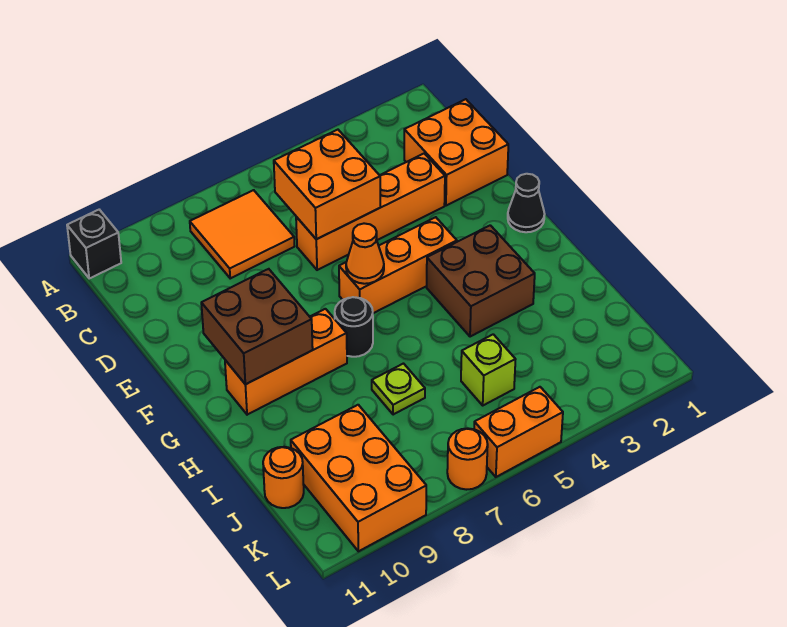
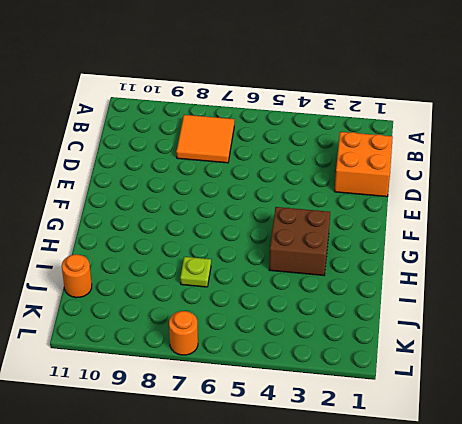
none -> black 1x1 brick [67,210,121,278]
none -> orange 1x4 brick [296,154,445,270]
none -> black 1x1 cone [508,174,545,232]

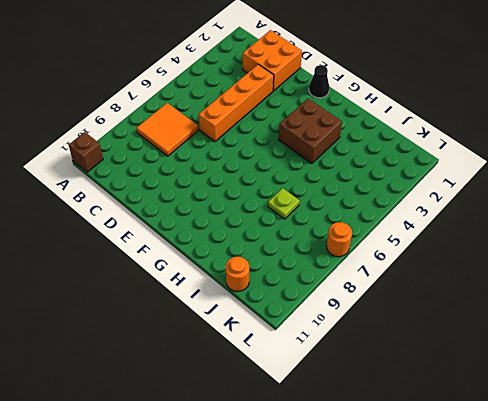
brown 1x1 brick [69,132,103,172] -> black 1x1 brick [67,210,121,278]
none -> orange 1x3 brick [339,217,457,313]
none -> black 1x1 round brick [335,297,373,357]
none -> orange 1x3 brick [225,309,347,415]

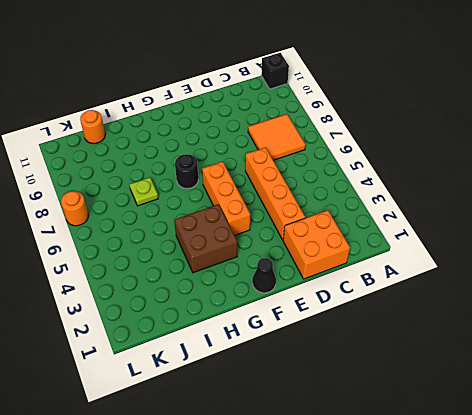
none -> orange 1x3 brick [225,309,347,415]
none -> lime 1x1 brick [461,334,516,405]
none -> orange 2x3 brick [291,405,426,551]

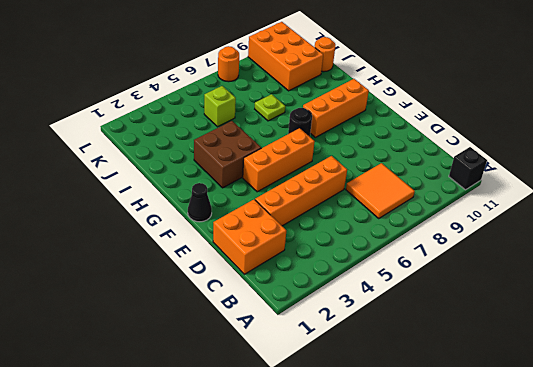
none -> orange 1x2 brick [474,387,563,477]
none -> orange 2x2 brick [274,130,380,239]
none -> orange 1x1 cone [346,223,384,284]

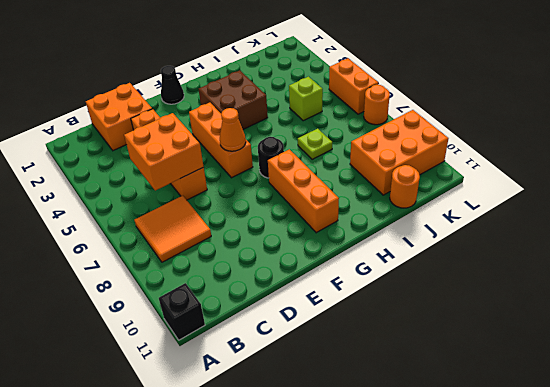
none -> brown 2x2 brick [201,269,313,384]

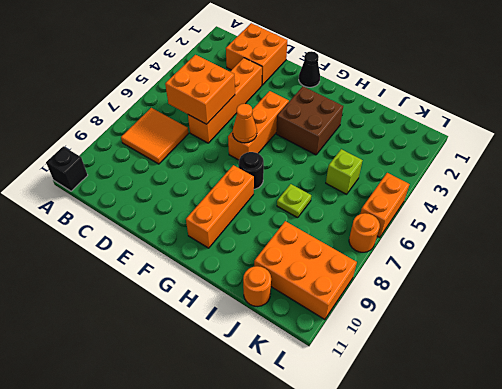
none -> brown 2x2 brick [201,269,313,384]

